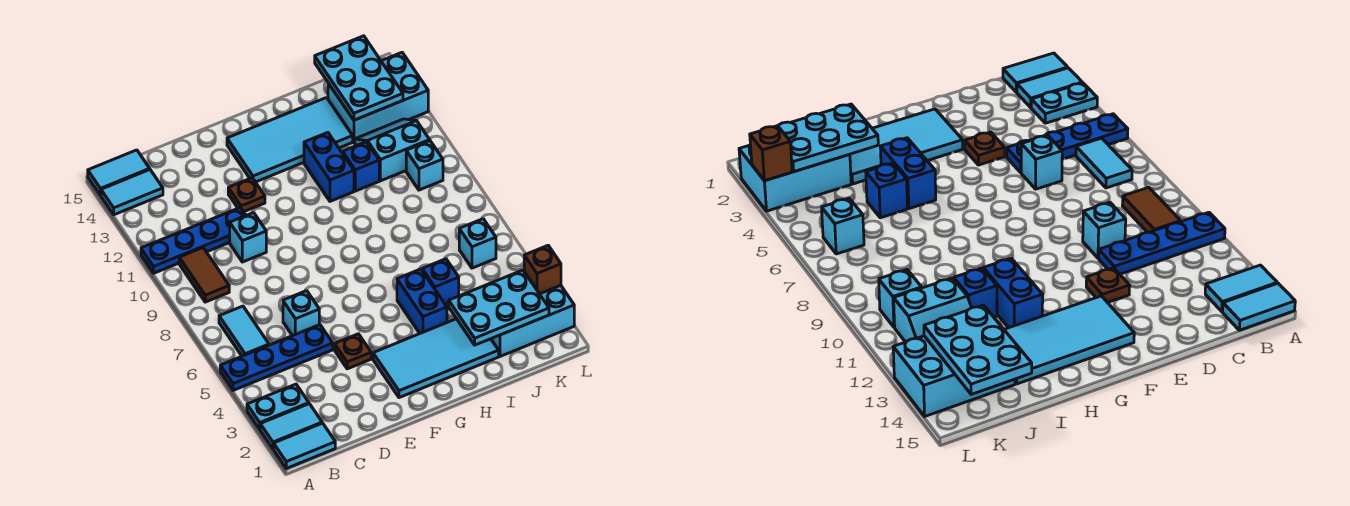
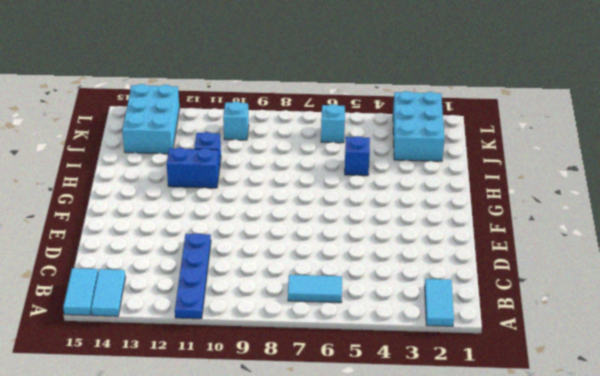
none -> cyan 1x2 tile [274,423,335,468]
none -> cyan 1x2 plate [247,384,309,429]
none -> blue 1x4 plate [220,325,333,390]

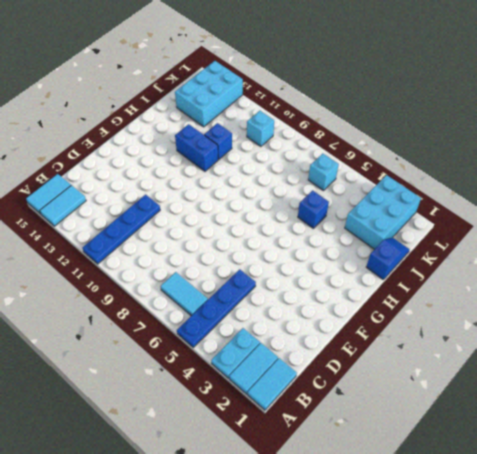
blue 1x2 slope [366,237,409,280] -> none
none -> brown 1x2 tile [179,248,229,302]
none -> cyan 1x1 brick [283,291,319,336]
none -> cyan 1x1 brick [230,213,266,262]

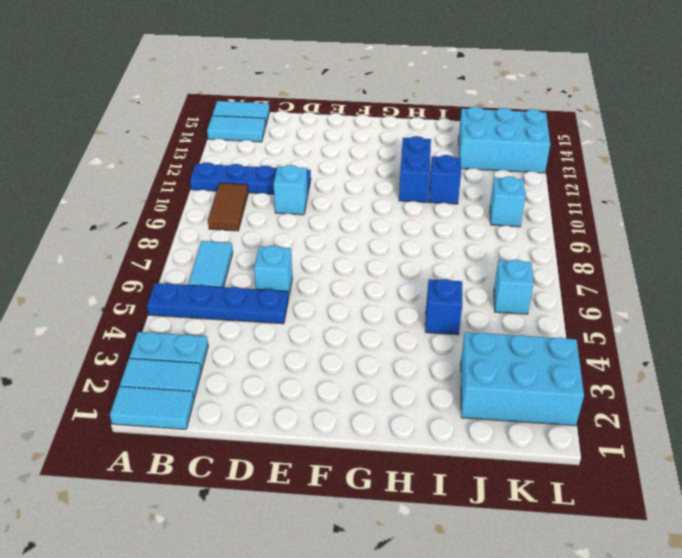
none -> brown 1x1 plate [335,334,371,369]
none -> brown 1x1 plate [228,178,265,212]
none -> cyan 2x4 tile [373,319,499,398]

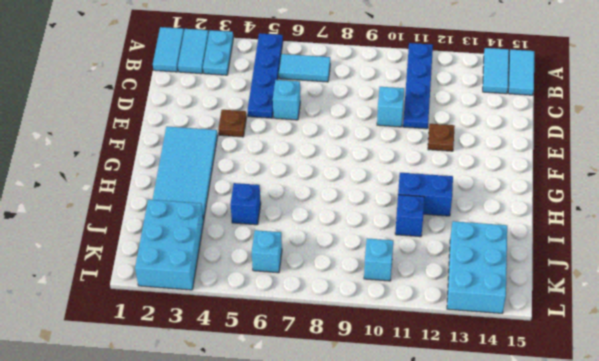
none -> brown 1x2 tile [179,248,229,302]
none -> cyan 2x4 tile [227,98,353,182]
none -> blue 1x2 brick [397,269,447,333]

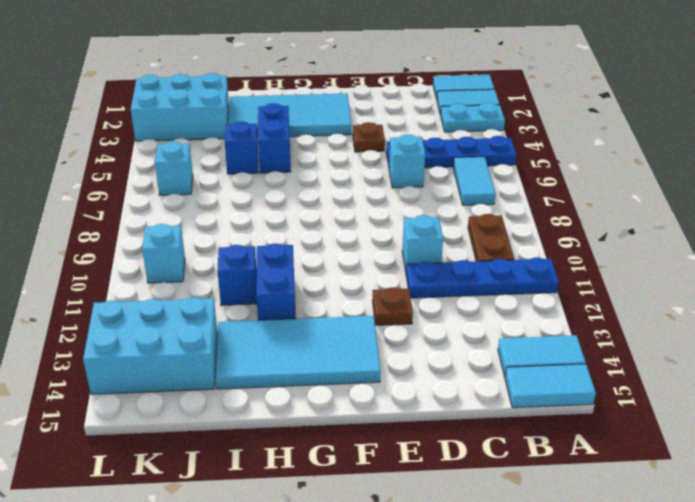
brown 1x2 plate [468,214,514,261] -> brown 1x2 tile [179,248,229,302]
none -> cyan 2x2 slope [354,119,430,181]
none -> cyan 2x3 plate [449,270,549,345]
none -> cyan 2x3 plate [315,36,403,120]

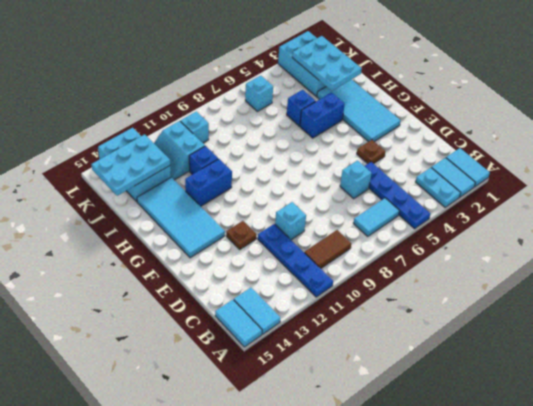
none -> brown 1x1 brick [524,246,561,294]

